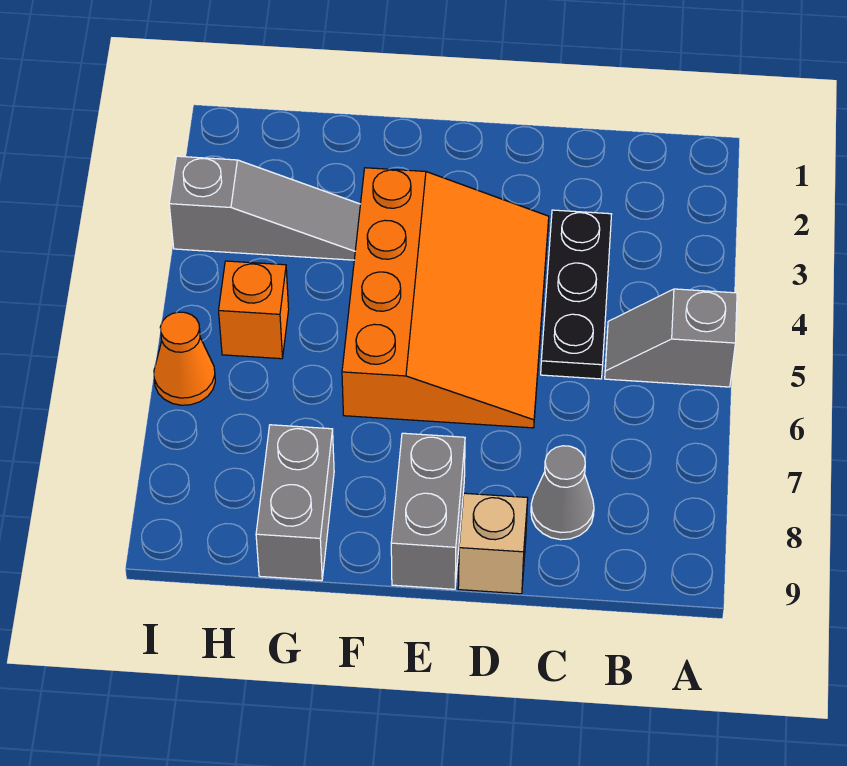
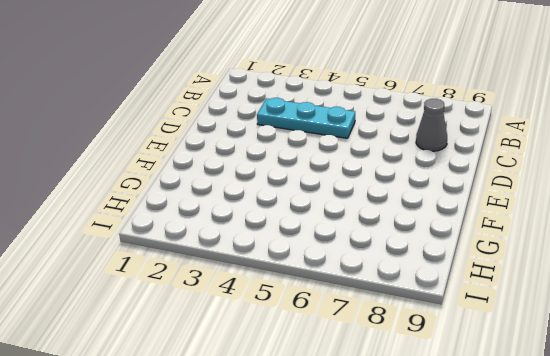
cyan 1x3 plate [257,98,355,138] -> black 1x3 plate [541,210,612,379]
none -> grey 1x2 slope [605,289,737,387]
none -> orange 3x4 slope [342,168,549,428]

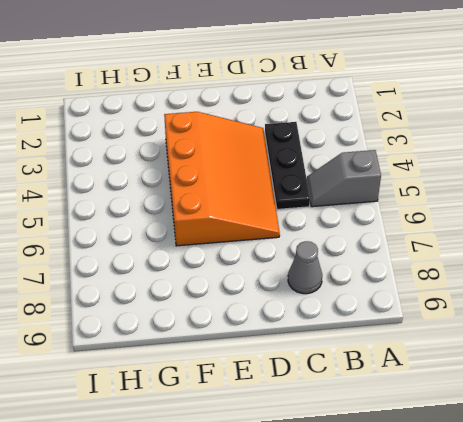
none -> tan 1x1 brick [458,493,528,594]
none -> grey 1x2 brick [391,433,465,589]

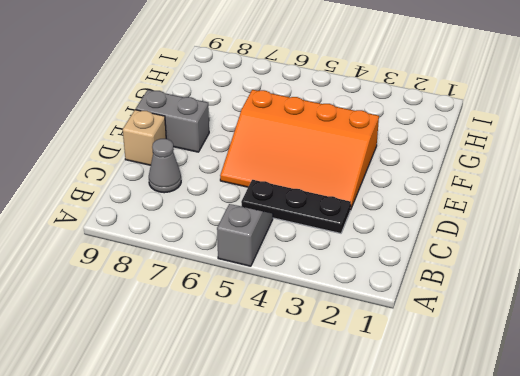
none -> grey 1x3 slope [169,156,360,260]
none -> grey 1x2 brick [256,425,334,581]

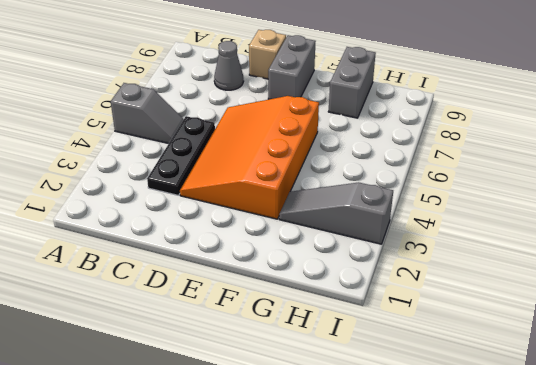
none -> orange 1x1 brick [219,261,289,359]
none -> orange 1x1 cone [154,312,215,405]

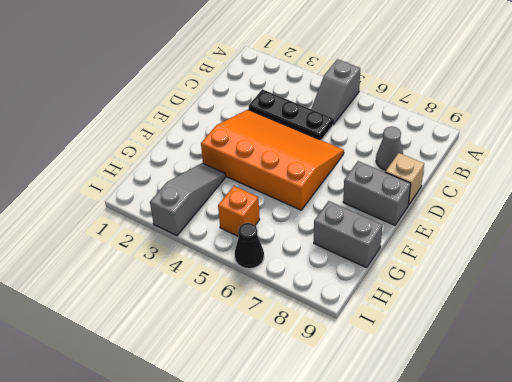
black 1x1 cone [235,223,264,269] -> orange 1x1 cone [154,312,215,405]

